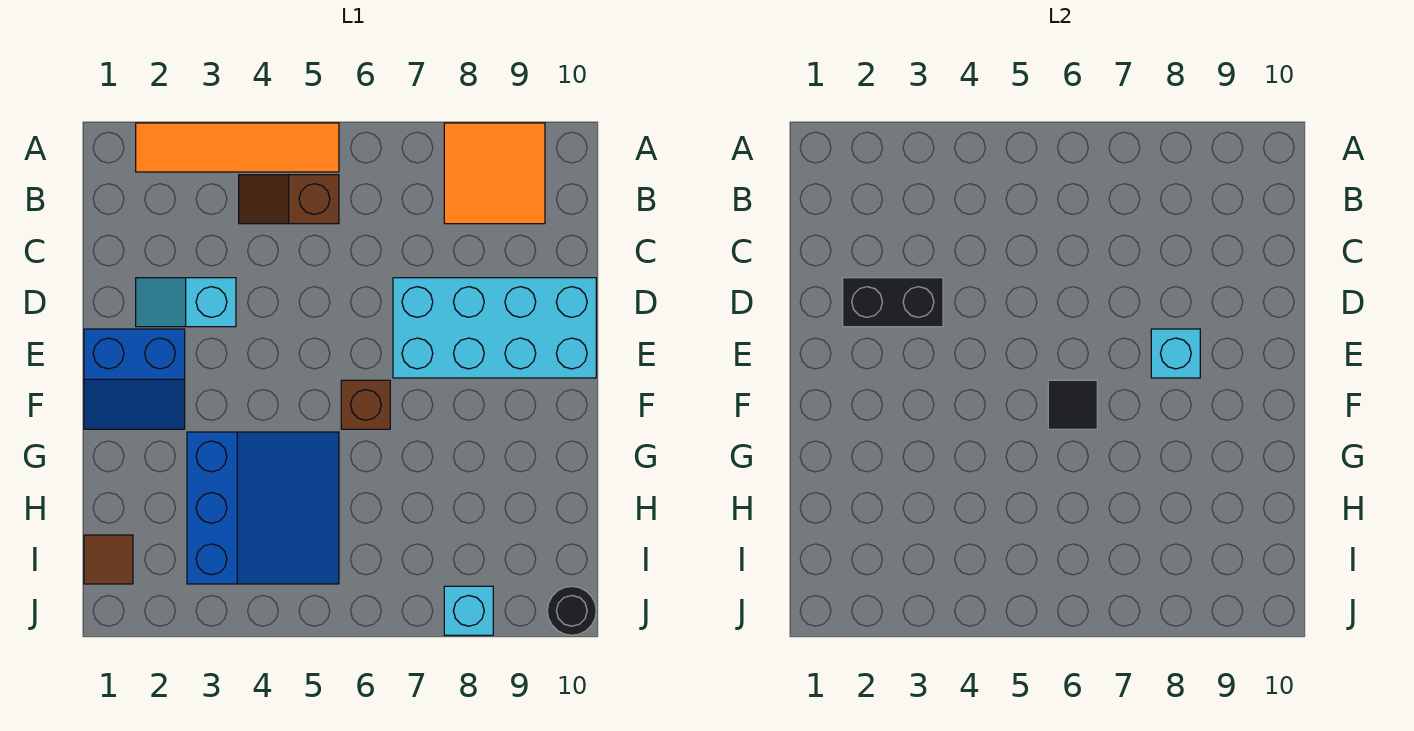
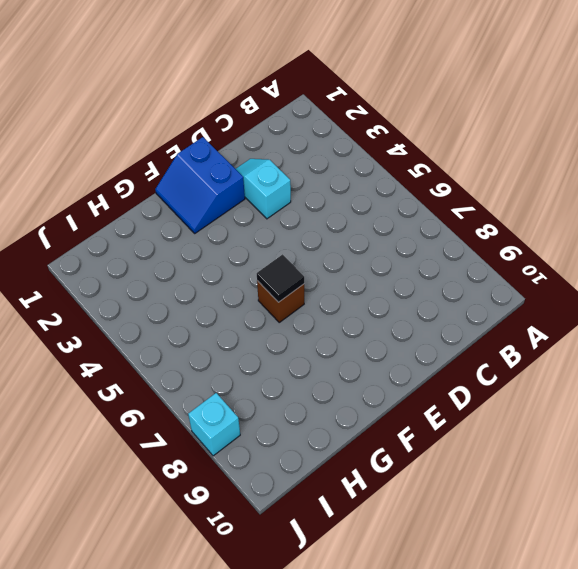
none -> orange 1x4 tile [136,123,339,172]
none -> orange 2x2 tile [444,123,545,224]
none -> brown 1x2 slope [239,175,339,224]

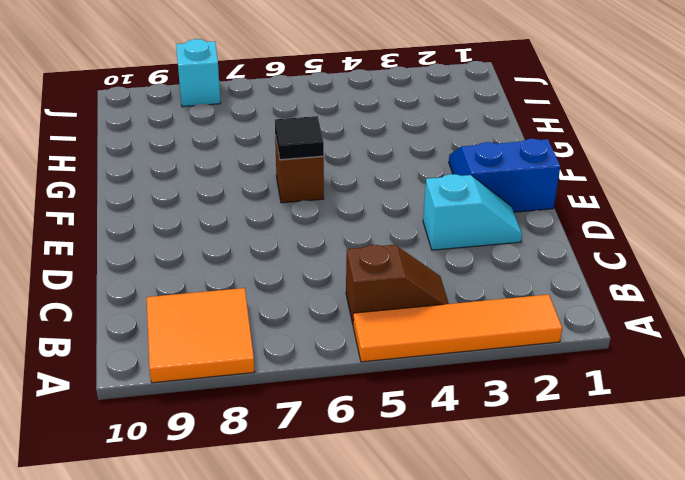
none -> cyan 2x4 brick [393,278,596,378]
none -> blue 3x3 slope [187,432,339,584]
none -> brown 1x1 tile [84,535,133,584]

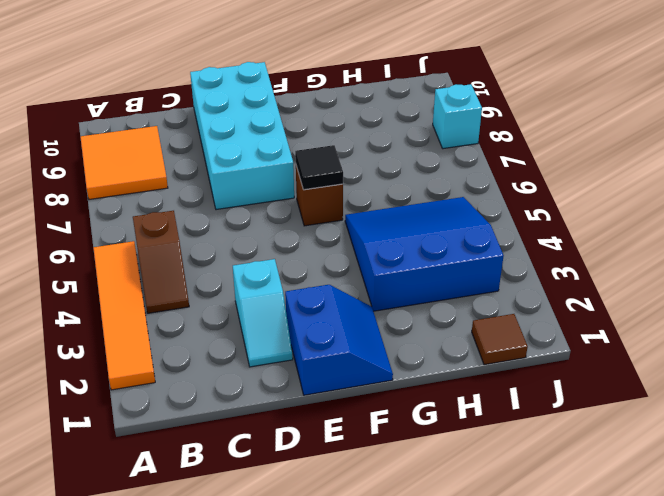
none -> black 1x1 round brick [547,586,596,635]
none -> black 1x2 brick [843,278,943,327]
none -> cyan 1x1 brick [1151,329,1200,378]

